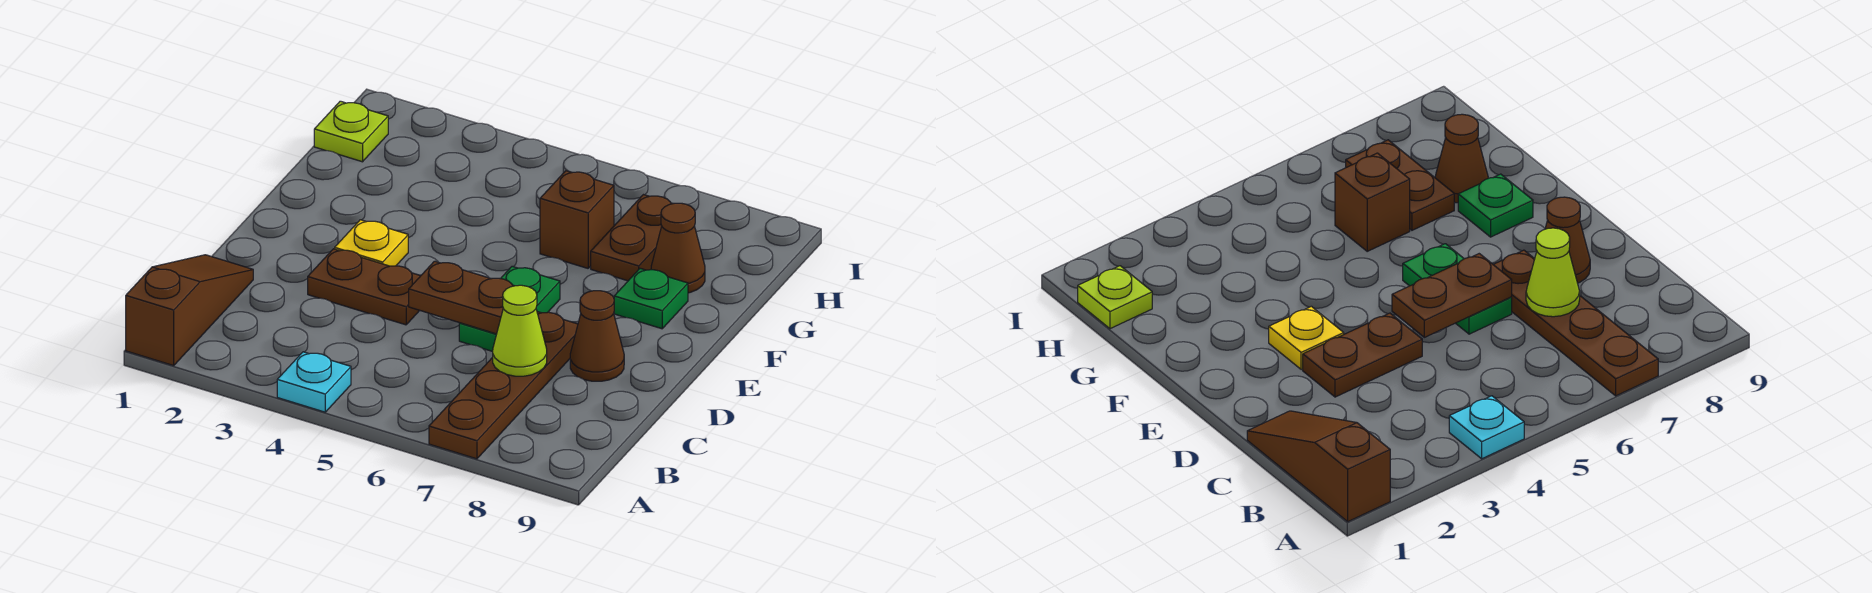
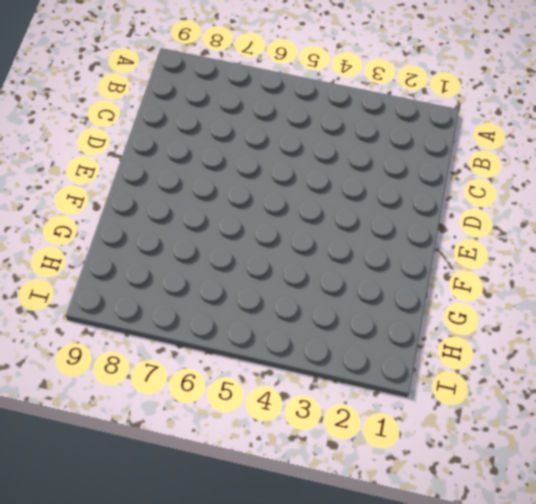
none -> brown 1x3 slope [126,255,253,366]
none -> cyan 1x1 plate [277,352,351,412]
none -> brown 1x4 plate [429,312,578,459]

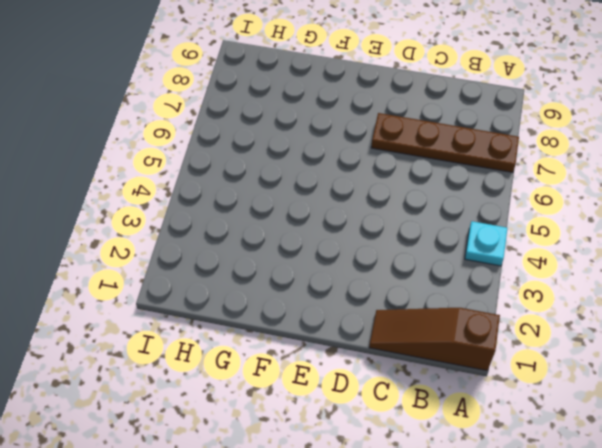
none -> brown 1x2 plate [308,249,420,325]
none -> green 1x2 plate [459,266,560,352]
none -> brown 1x1 cone [570,291,624,381]

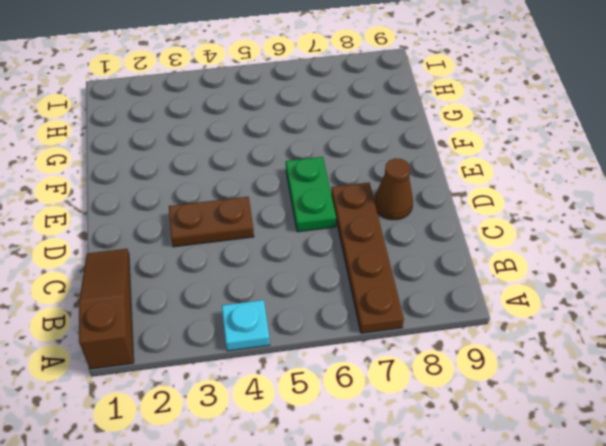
none -> yellow 1x1 plate [335,220,408,266]
none -> green 1x1 plate [614,268,688,329]
none -> brown 1x1 brick [540,171,614,268]

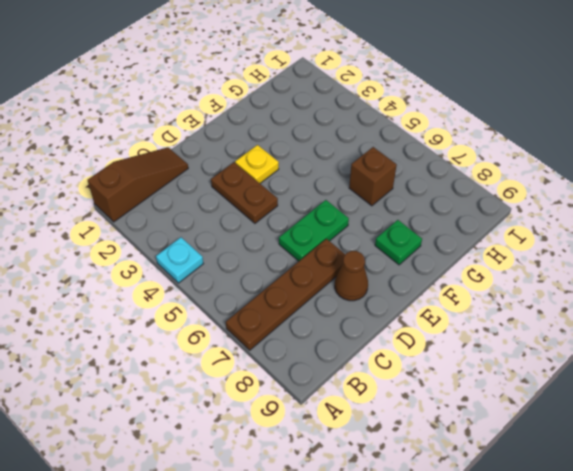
none -> brown 1x2 plate [591,195,672,281]
none -> brown 1x1 cone [651,203,705,293]
none -> lime 1x1 plate [314,101,388,162]

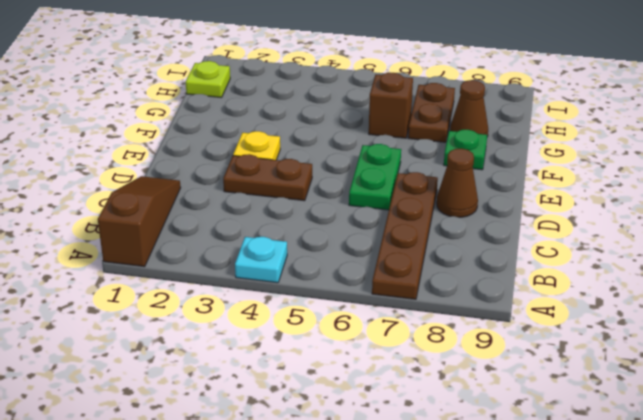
none -> lime 1x1 cone [493,285,547,376]
none -> brown 1x2 plate [409,261,514,334]

